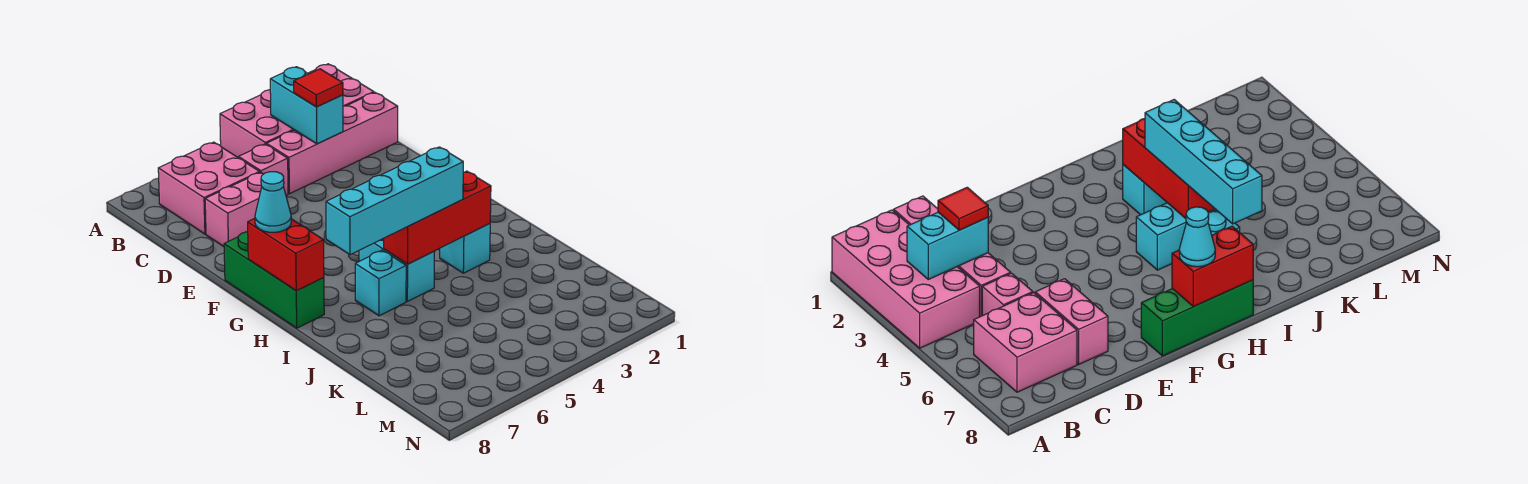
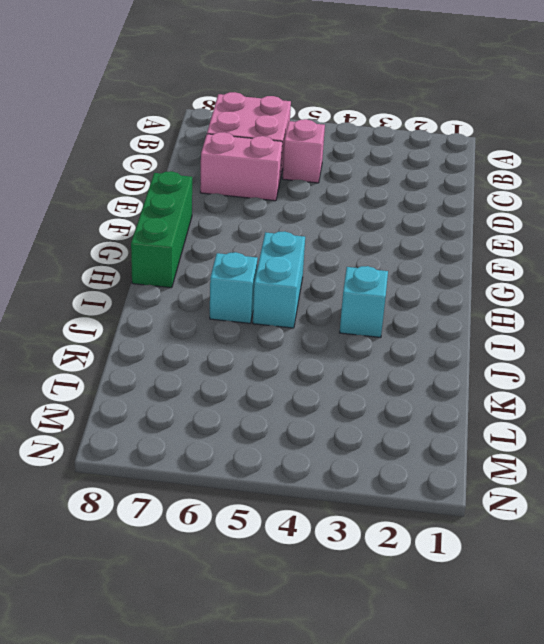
none -> pink 2x4 brick [220,64,374,157]
none -> pink 1x4 brick [267,93,398,194]
none -> cyan 1x2 brick [270,67,343,144]

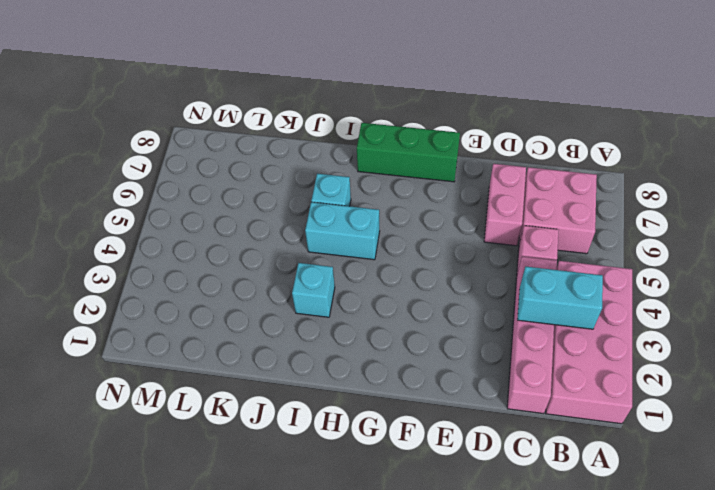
none -> red 1x2 brick [248,218,324,291]
none -> red 1x3 brick [384,171,491,264]
none -> red 1x1 tile [294,69,343,107]

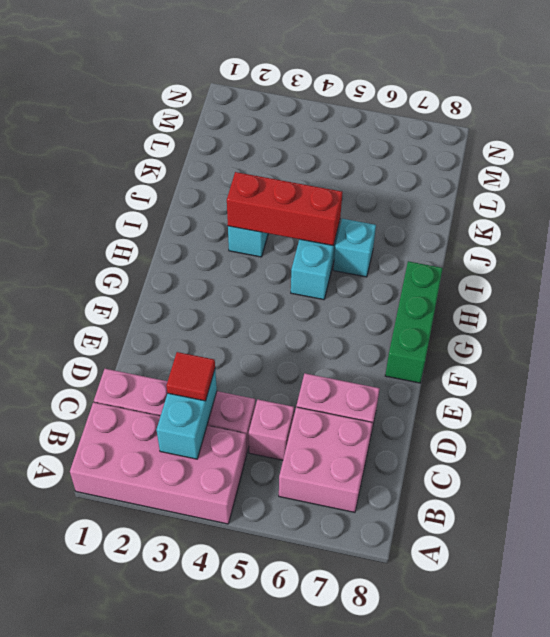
none -> red 1x2 brick [248,218,324,291]
none -> cyan 1x1 cone [255,172,291,232]
none -> cyan 1x4 brick [326,147,463,255]

